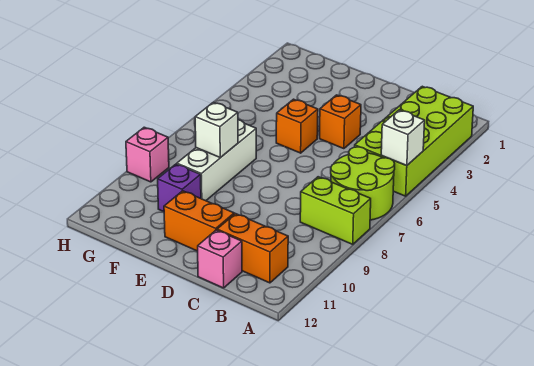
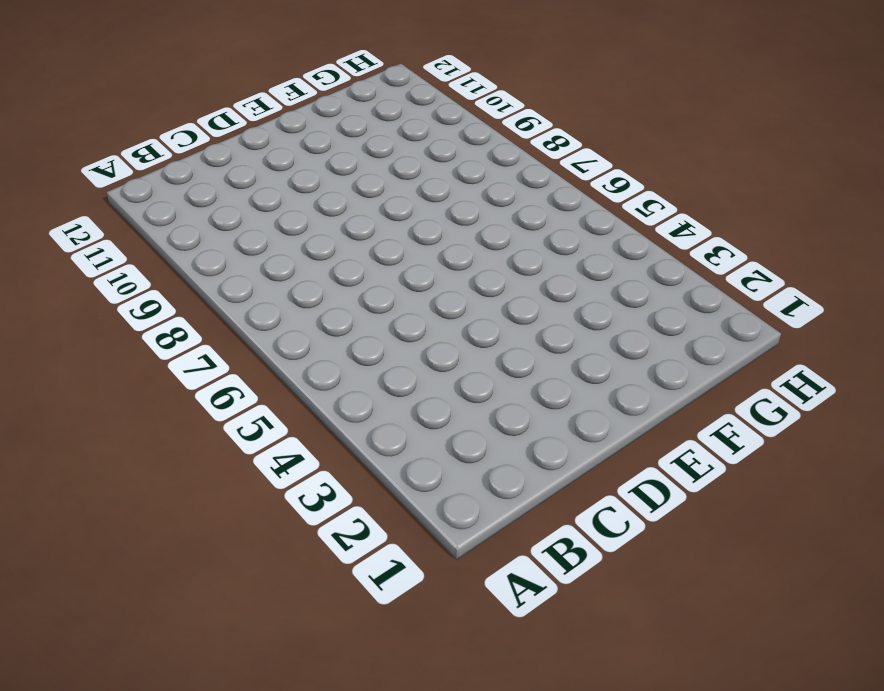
none -> lime 2x4 brick [355,86,473,196]
none -> lime 2x2 round brick [331,147,395,220]
none -> lime 1x2 brick [300,177,371,244]

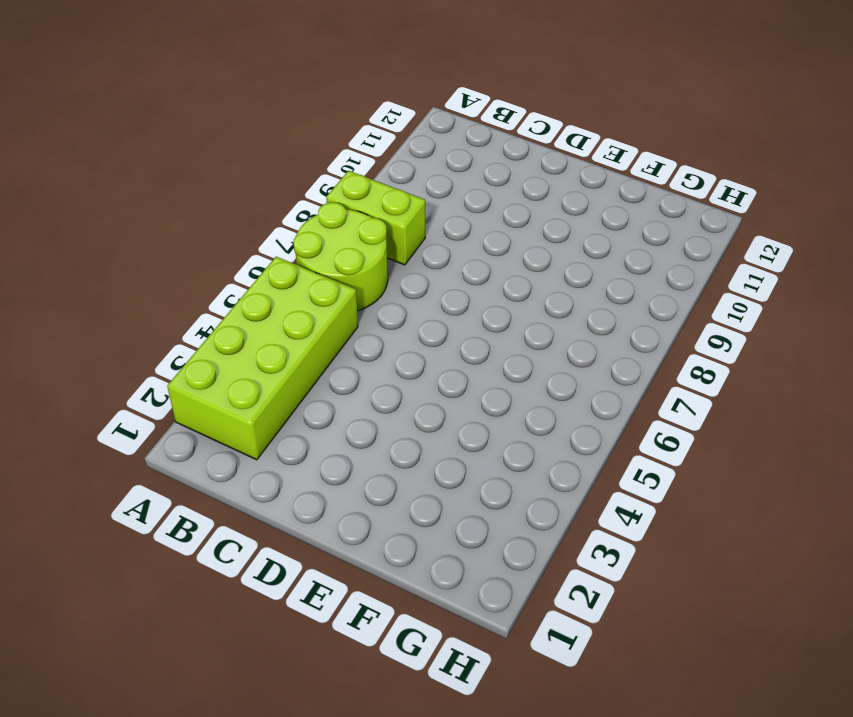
none -> orange 1x2 brick [217,214,288,283]
none -> pink 1x1 brick [198,230,242,288]
none -> orange 1x1 brick [320,95,361,149]

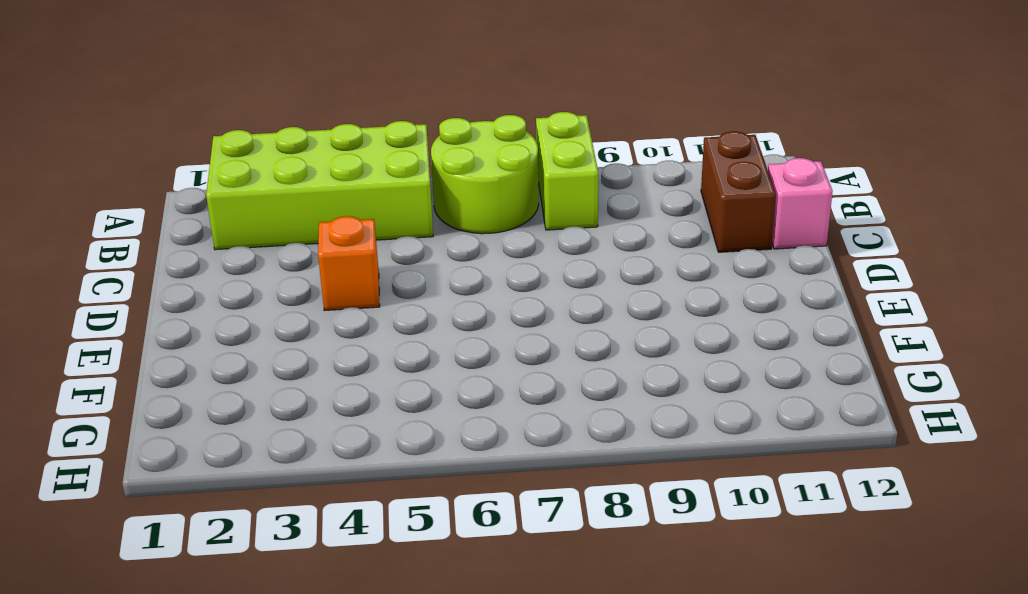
brown 1x2 brick [701,131,776,252] -> orange 1x2 brick [217,214,288,283]
none -> orange 1x2 brick [164,191,234,251]
none -> orange 1x1 brick [276,99,318,153]
none -> white 1x3 brick [177,120,256,201]

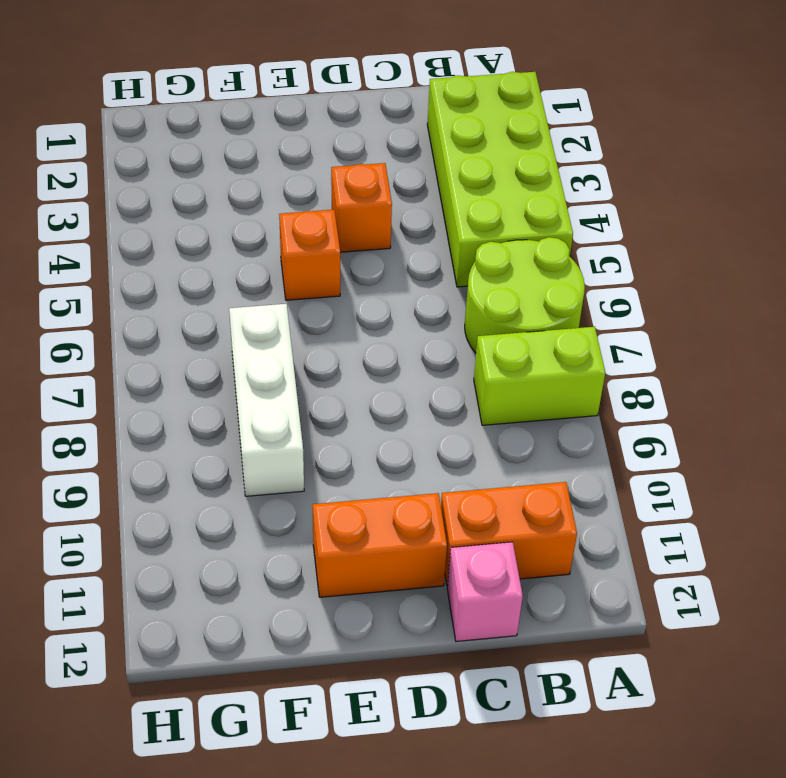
none -> purple 1x1 brick [158,164,201,212]
none -> pink 1x1 brick [126,127,169,182]
none -> white 1x1 brick [381,110,425,166]

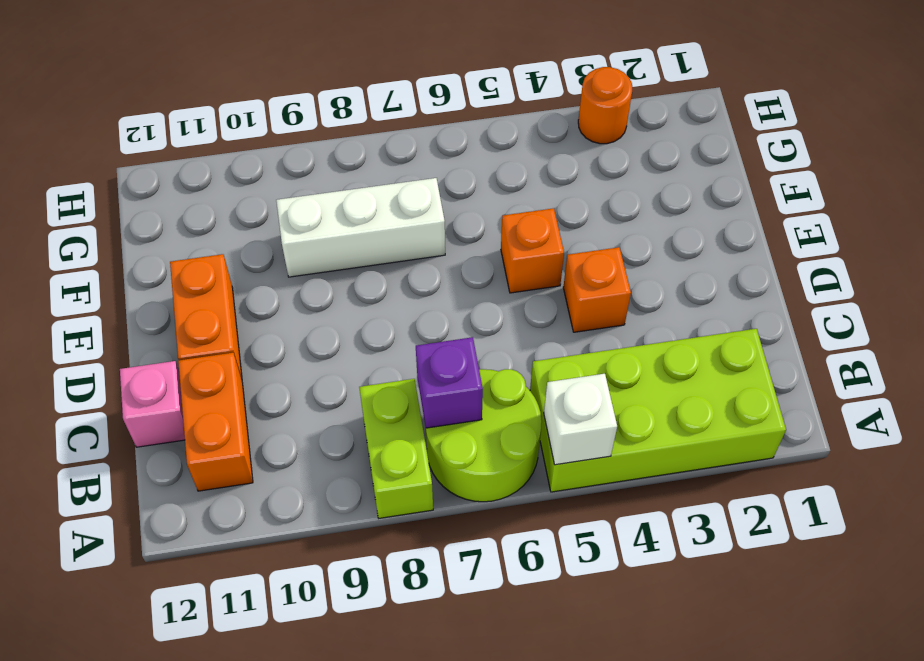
purple 1x1 brick [416,337,483,428] -> purple 1x1 brick moved to [158,164,201,212]
orange 1x1 round brick [578,67,632,144] -> none
none -> pink 1x1 brick [126,127,169,182]
none -> white 1x1 brick [195,102,238,158]

